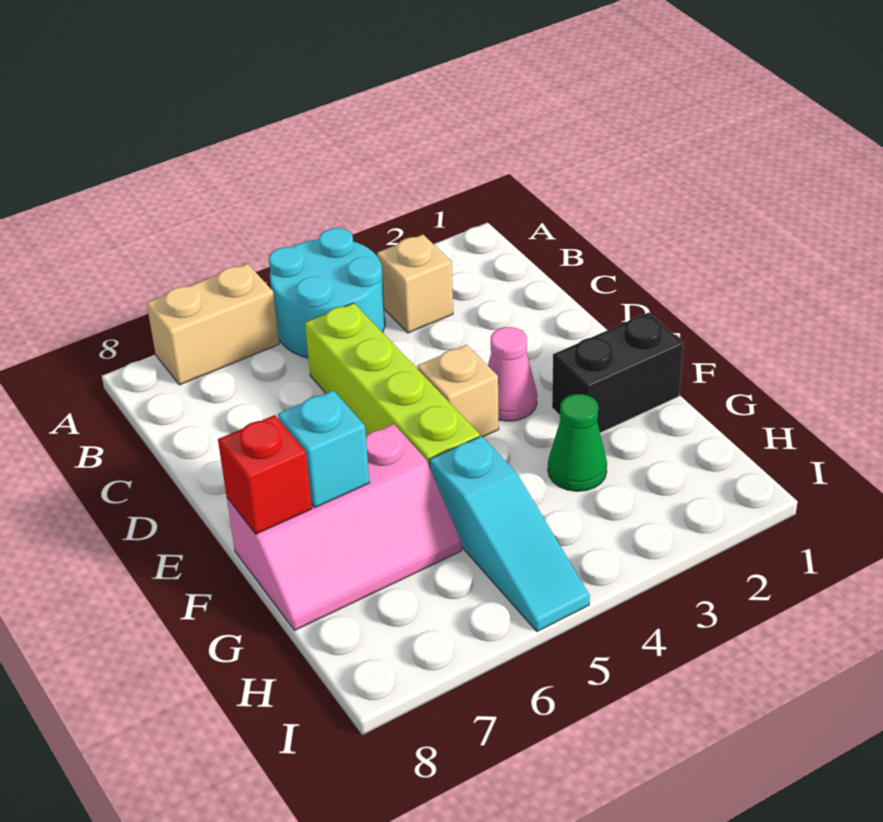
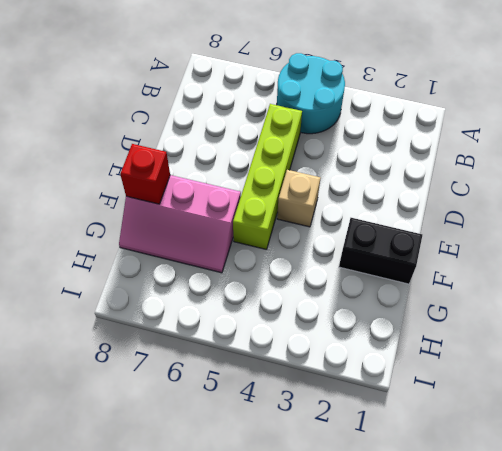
none -> tan 1x2 brick [147,264,279,385]
none -> tan 1x1 brick [377,235,453,333]
none -> pink 1x1 cone [488,327,537,421]

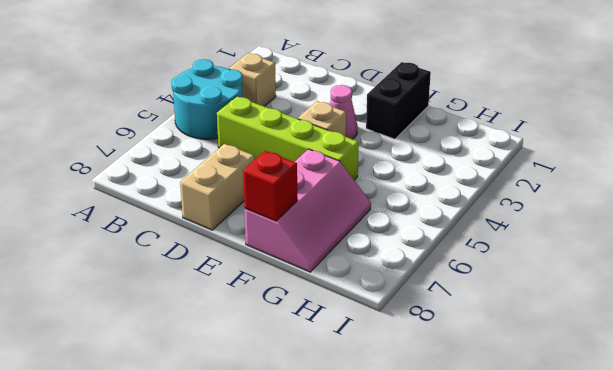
tan 1x2 brick [180,144,254,230] -> tan 1x2 brick moved to [147,264,279,385]
none -> green 1x1 cone [548,394,607,491]
none -> cyan 1x3 slope [430,436,590,631]
none -> cyan 1x1 brick [278,390,369,507]

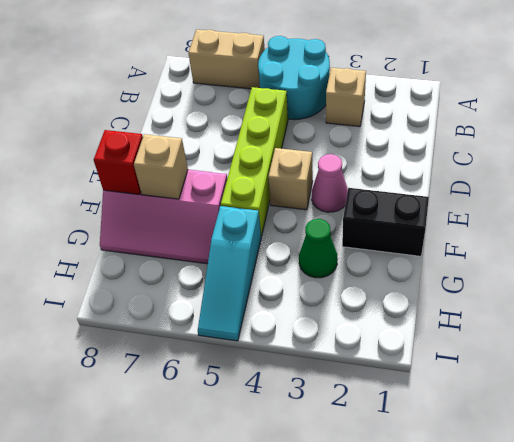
tan 1x1 brick [134,134,188,199] -> cyan 1x1 brick [278,390,369,507]

